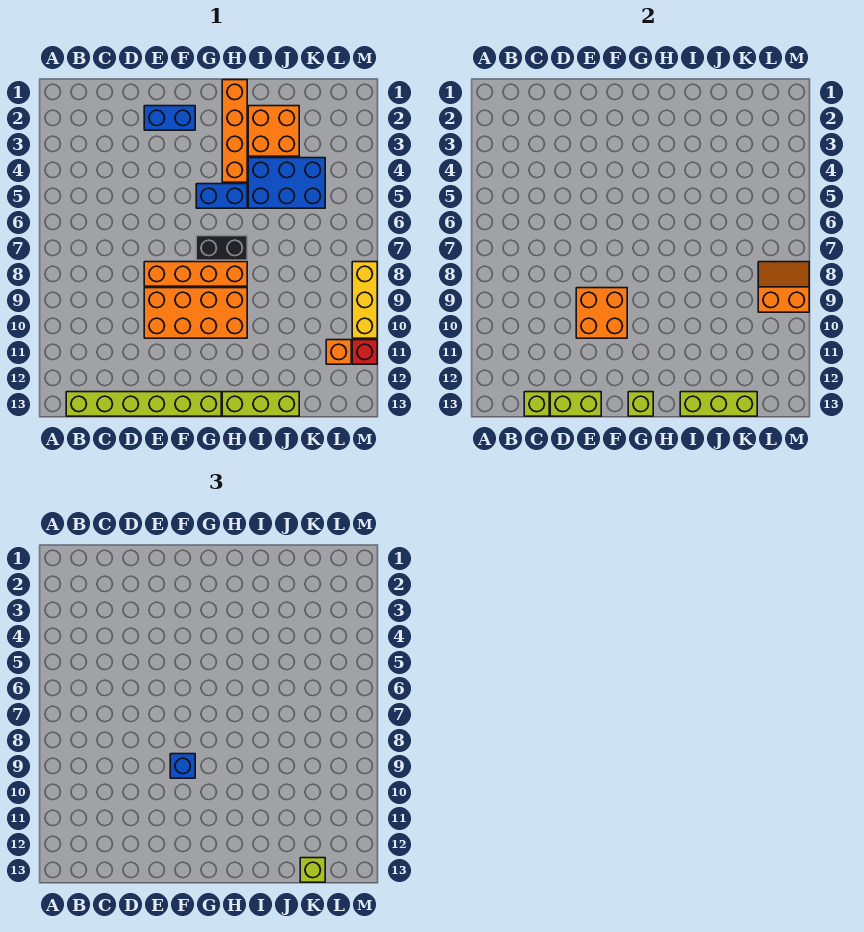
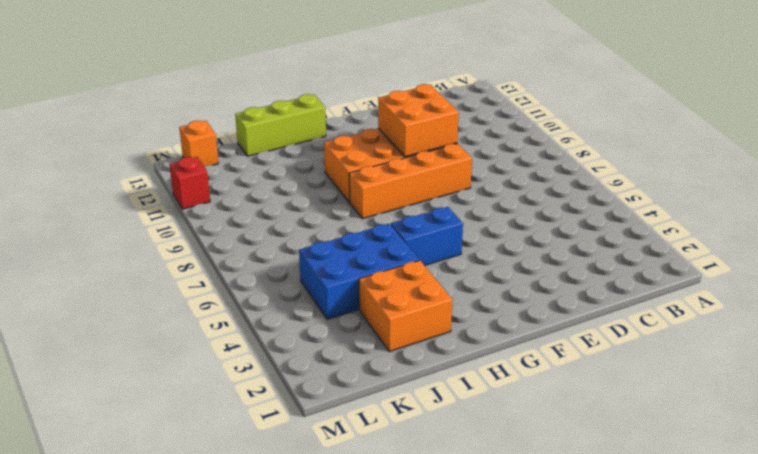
orange 1x1 brick [179,121,218,167] -> orange 1x1 brick moved to [326,340,351,364]
none -> lime 1x6 brick [66,392,221,416]
none -> blue 1x2 brick [144,106,195,130]
none -> black 1x2 brick [196,236,247,260]

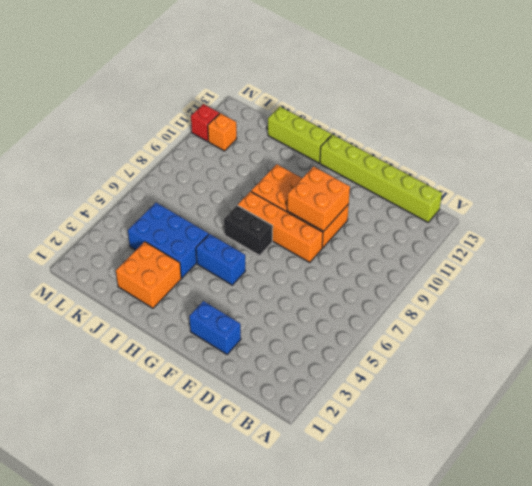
none -> orange 1x4 brick [222,80,247,182]
none -> yellow 1x3 brick [352,262,377,338]
none -> lime 1x1 brick [524,392,549,416]

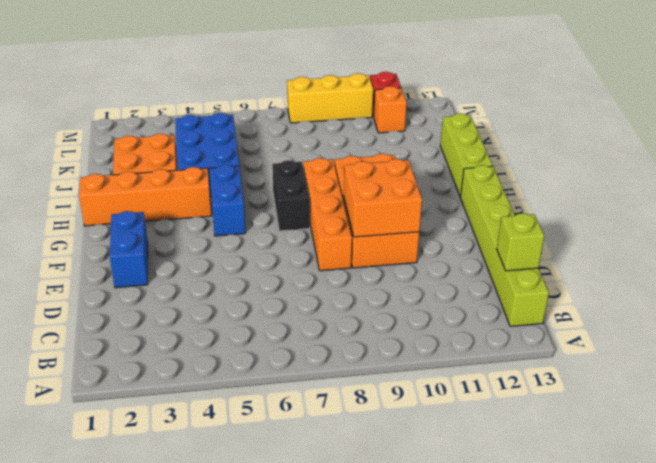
none -> lime 1x2 brick [550,392,601,416]
none -> lime 1x1 brick [628,392,653,416]
none -> lime 1x3 brick [680,392,757,416]

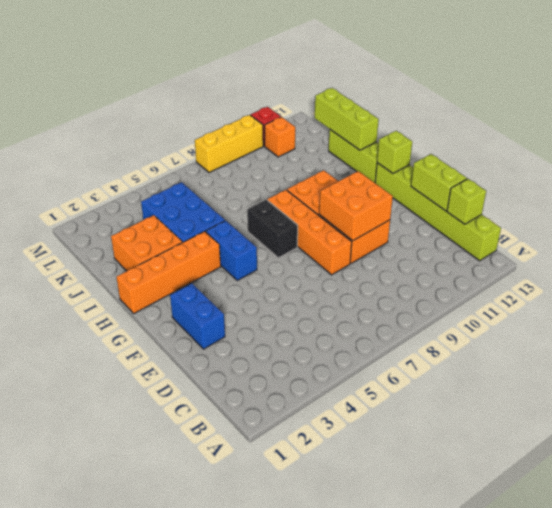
none -> orange 2x2 slope [758,262,809,312]
none -> blue 1x1 brick [170,754,195,778]
none -> lime 1x1 brick [300,858,325,882]

